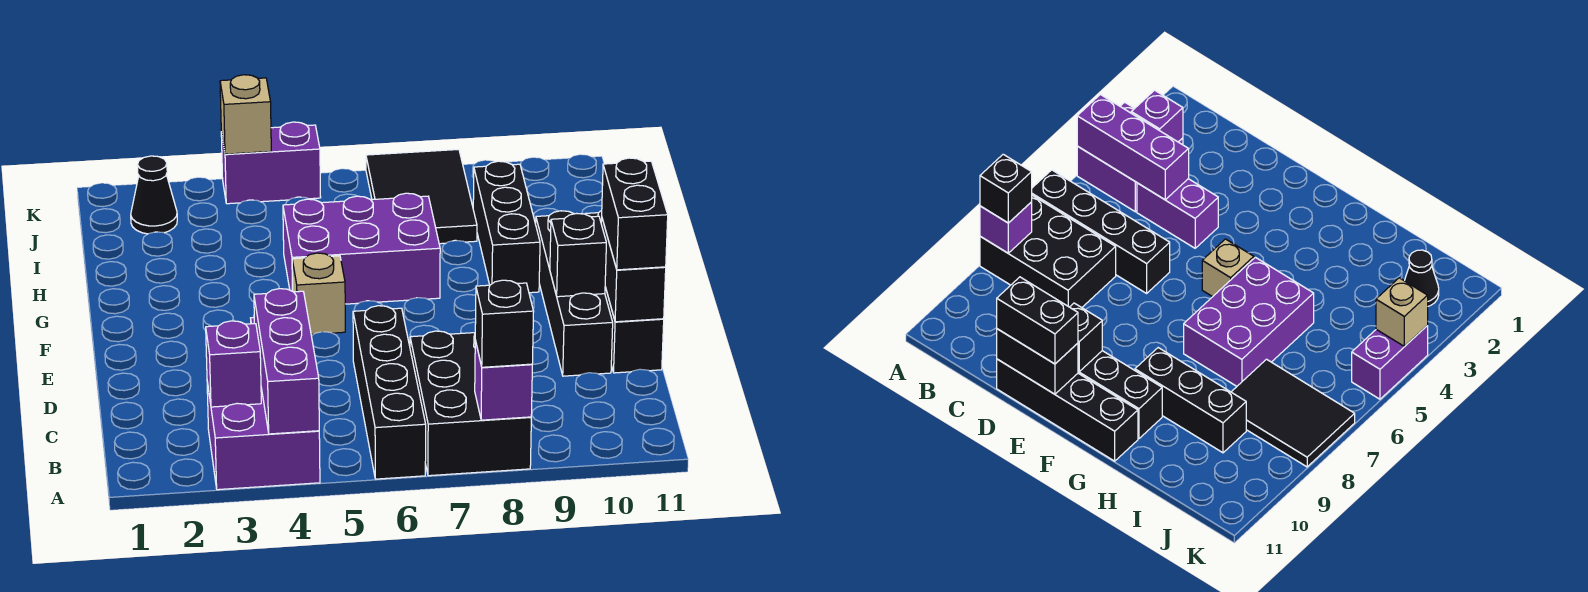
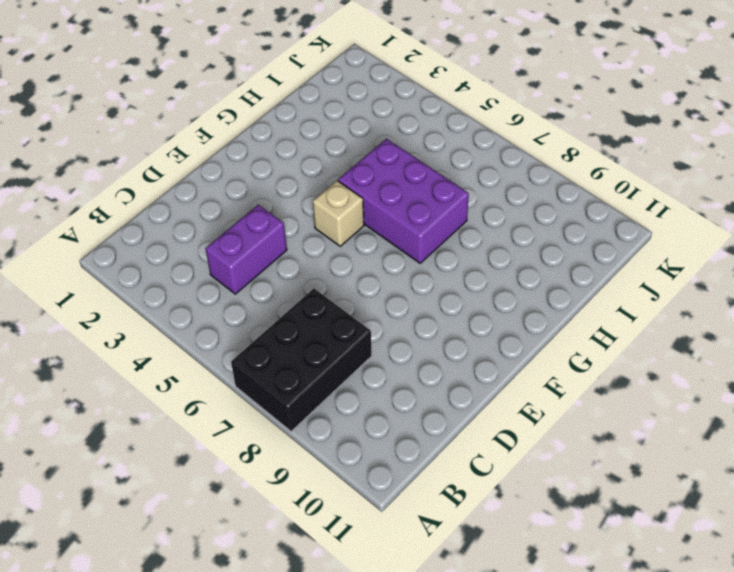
none -> purple 2x2 brick [207,382,320,490]
none -> black 1x4 brick [353,306,426,479]
none -> black 1x4 brick [536,211,613,376]

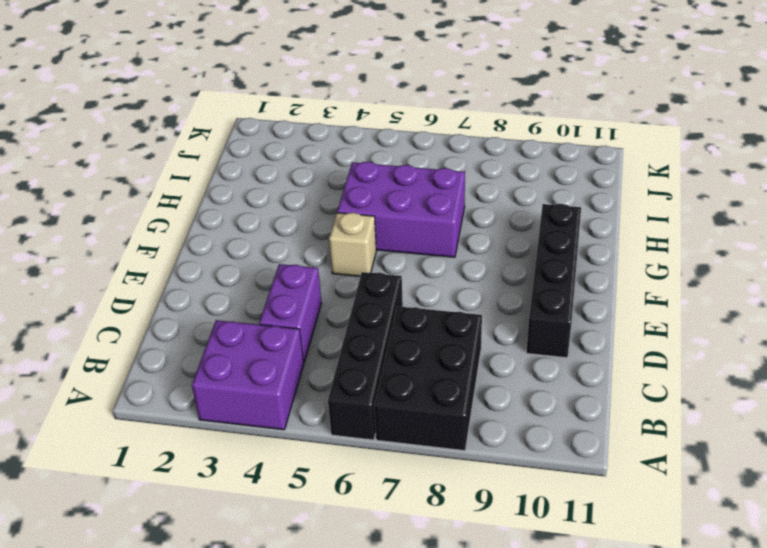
none -> black 1x4 brick [586,211,664,373]
none -> black 1x3 brick [473,161,540,293]
none -> black 2x3 tile [366,149,477,244]

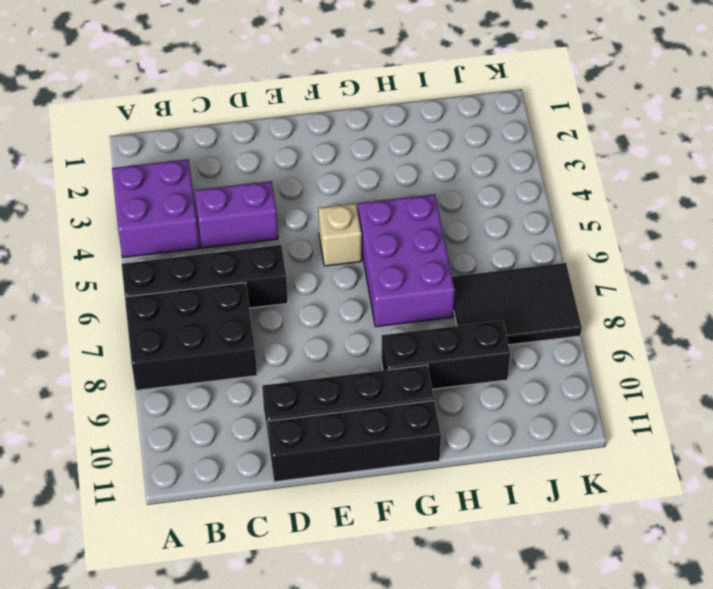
none -> black 1x1 cone [131,156,177,234]
none -> purple 1x2 brick [221,122,321,204]
none -> purple 1x3 brick [254,289,319,434]

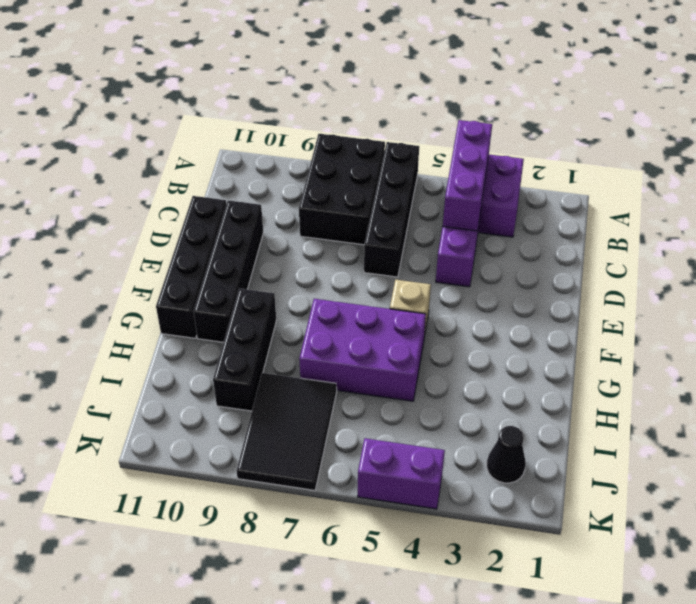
none -> purple 1x1 brick [475,341,532,420]
none -> purple 1x1 brick [206,321,261,407]
none -> black 1x2 brick [601,219,666,322]

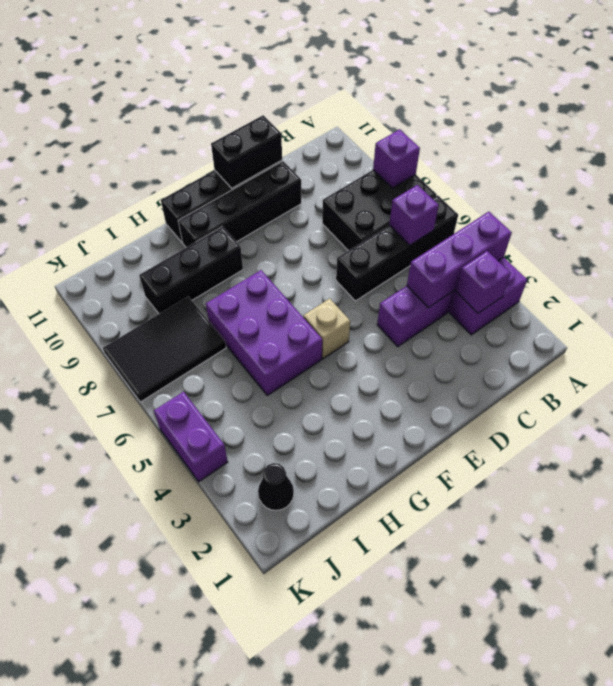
purple 1x1 brick [389,185,439,245] -> none
none -> black 1x1 brick [550,213,606,297]
none -> tan 1x1 brick [220,75,271,154]
none -> black 1x1 brick [475,280,534,367]

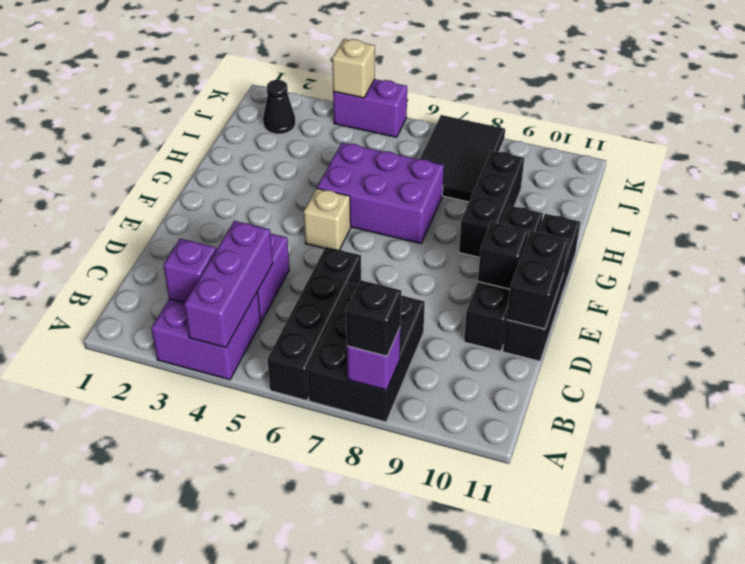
none -> black 1x2 brick [602,158,668,270]

